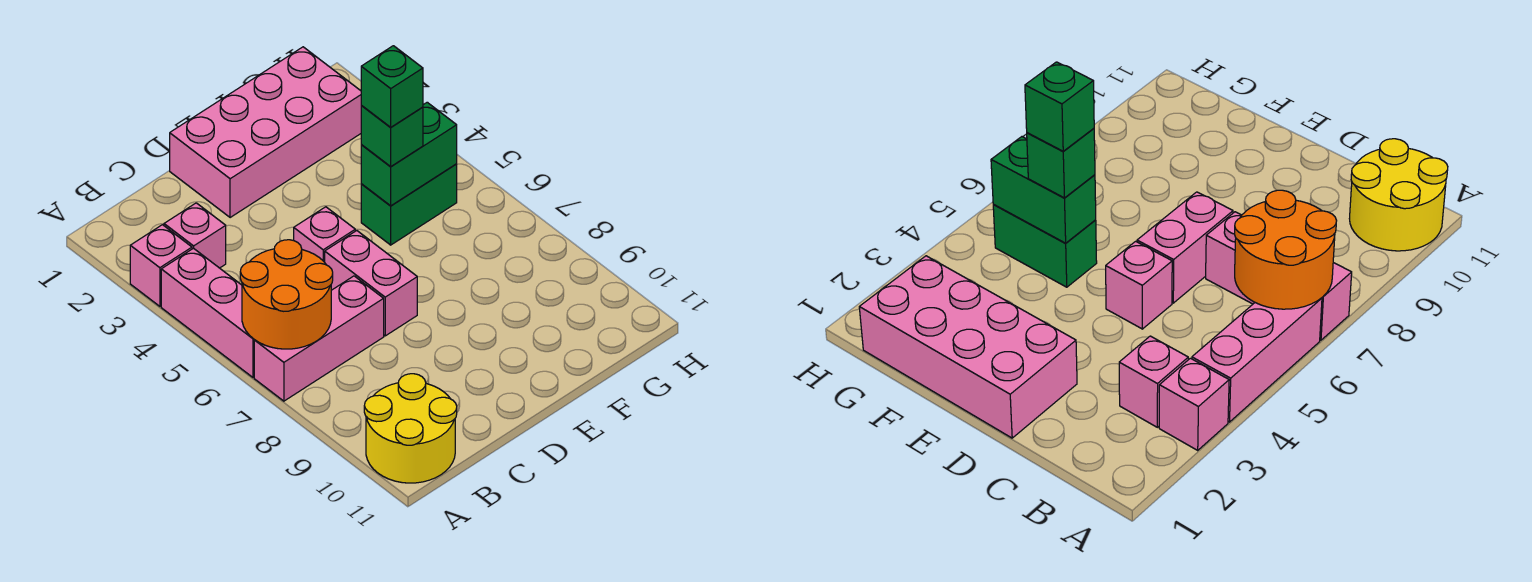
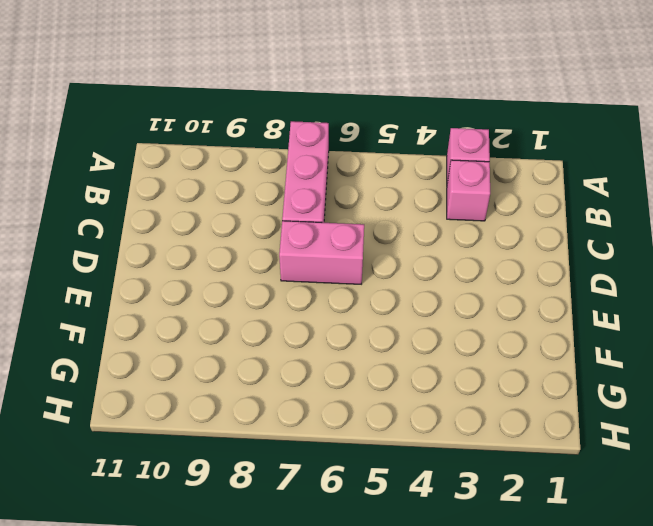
none -> pink 1x3 brick [161,248,254,377]
none -> yellow 2x2 round brick [364,374,457,483]
none -> pink 2x4 brick [170,47,361,218]

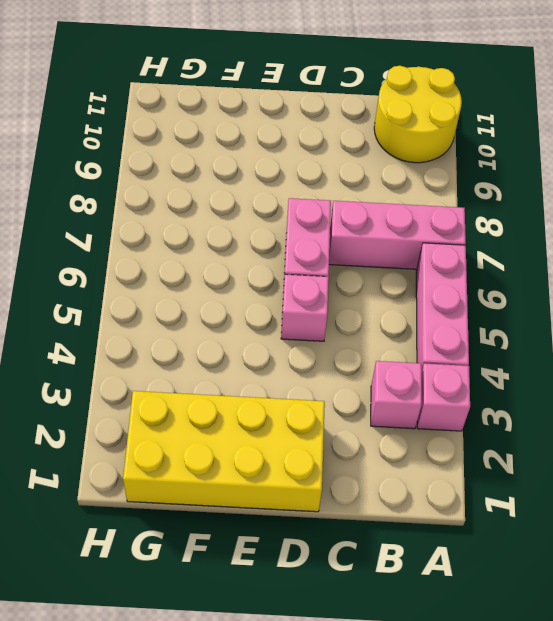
yellow 2x4 brick [123,391,325,512] -> pink 2x4 brick [170,47,361,218]
none -> green 1x2 brick [361,164,457,245]
none -> orange 2x2 round brick [240,240,333,349]
none -> green 1x2 brick [361,102,457,206]

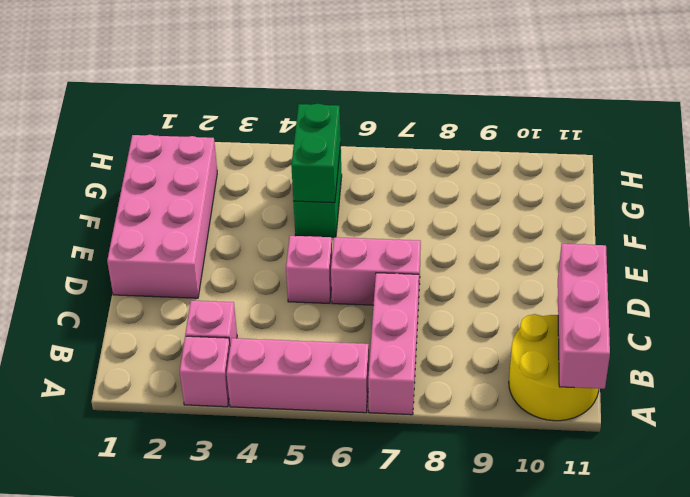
pink 1x3 brick [558,244,610,389] -> none
none -> orange 2x2 round brick [240,240,333,349]
none -> green 1x1 brick [361,106,423,167]
none -> green 1x1 brick [361,46,423,127]

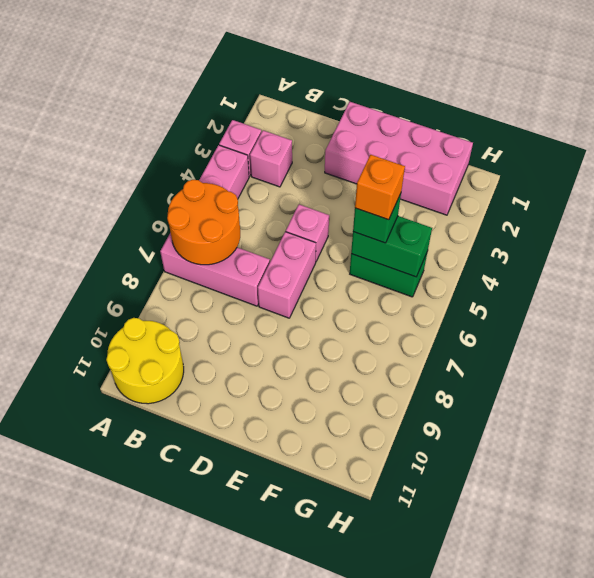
orange 1x1 brick [355,155,405,220] -> green 1x1 brick [361,46,423,127]

